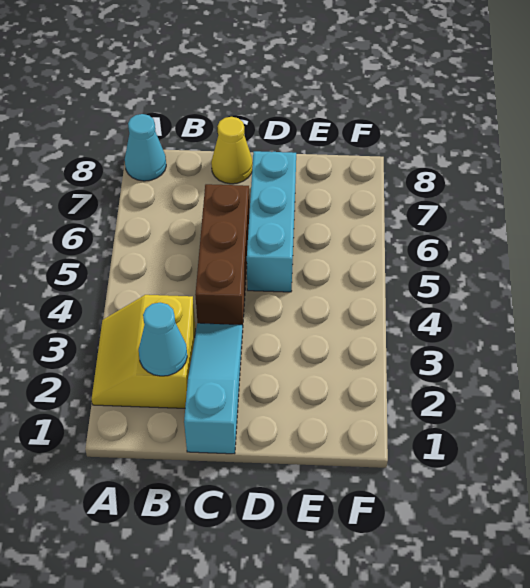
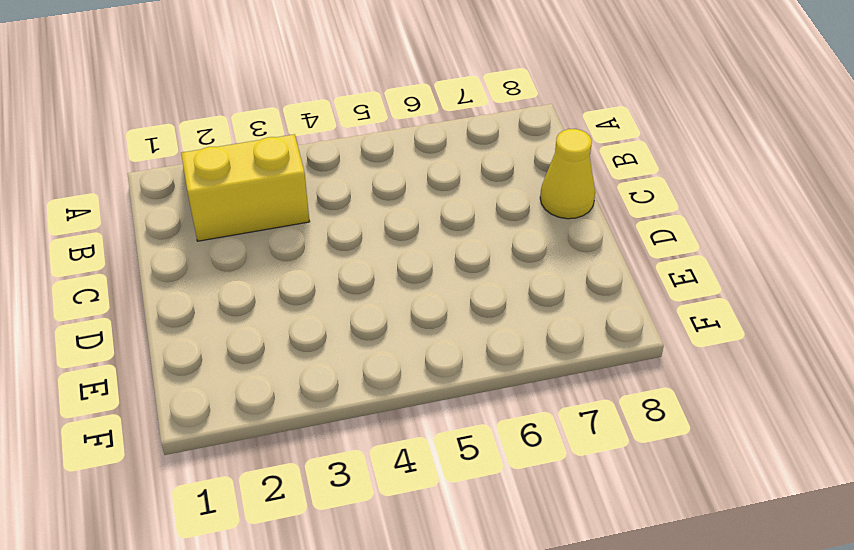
none -> cyan 1x1 cone [125,114,166,181]
none -> cyan 1x3 slope [184,323,243,454]

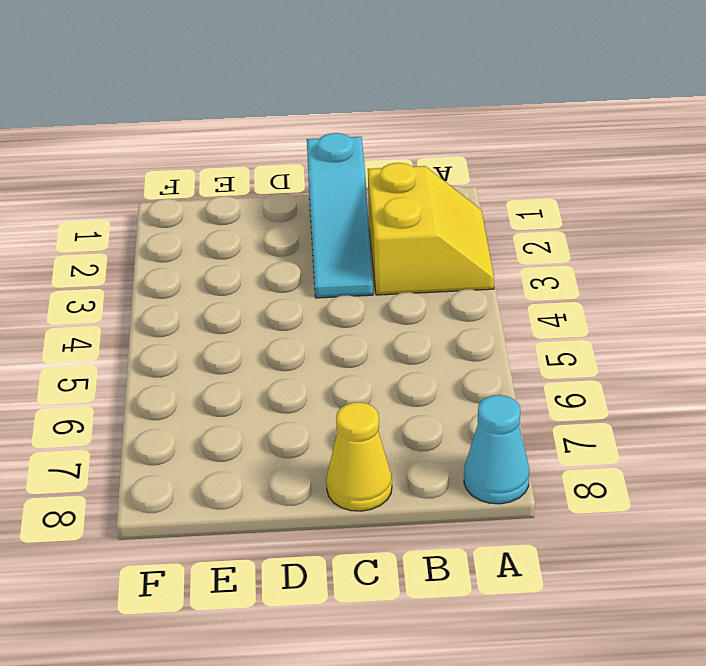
none -> brown 1x3 brick [195,184,249,326]
none -> cyan 1x3 brick [247,151,296,292]

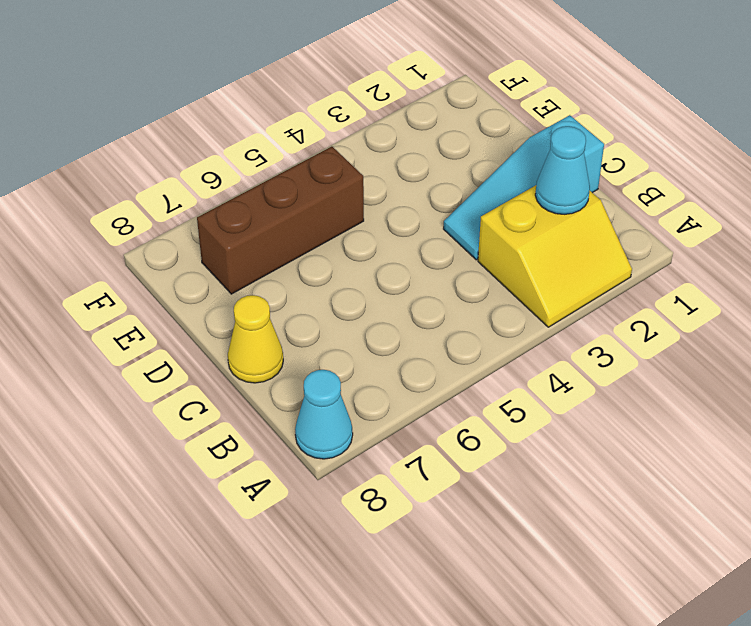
brown 1x3 brick [197,147,364,294] -> brown 1x3 brick moved to [195,184,249,326]
none -> cyan 1x3 brick [247,151,296,292]

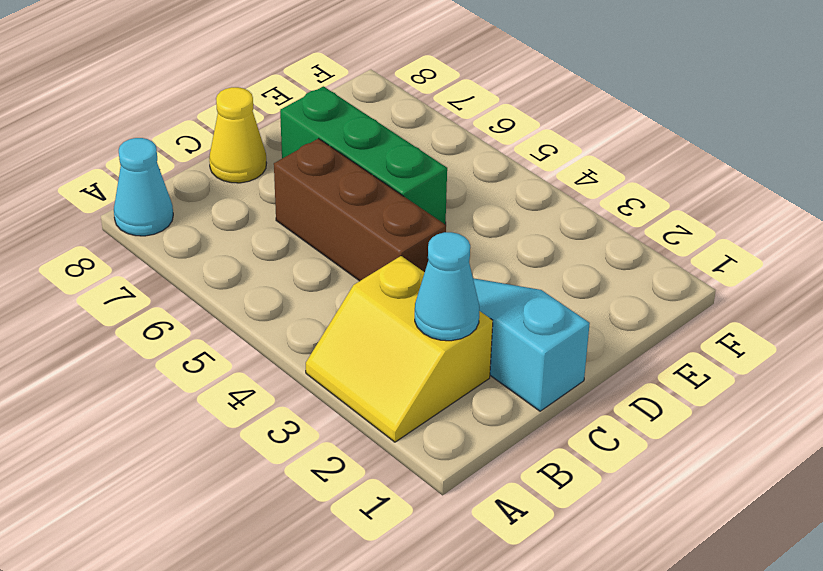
green 1x3 brick [280,86,447,224] -> cyan 1x3 brick [247,151,296,292]

